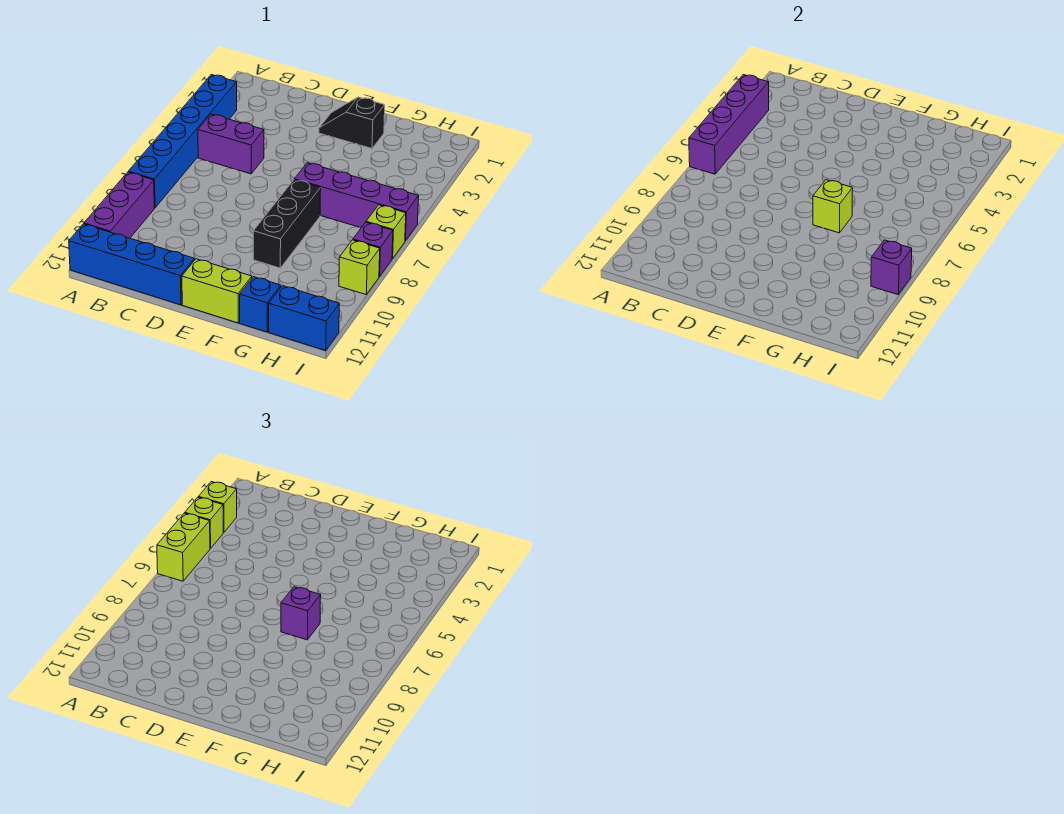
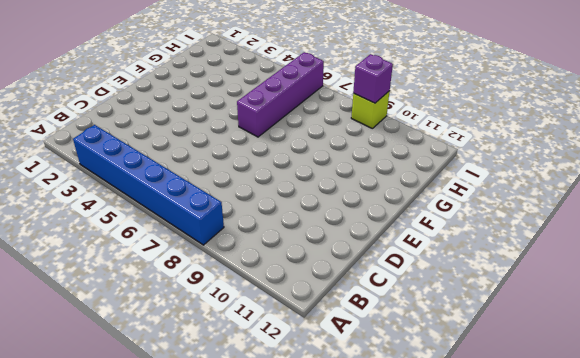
none -> purple 1x3 brick [84,172,154,238]
none -> blue 1x4 brick [69,224,194,305]
none -> purple 1x2 brick [198,114,264,174]

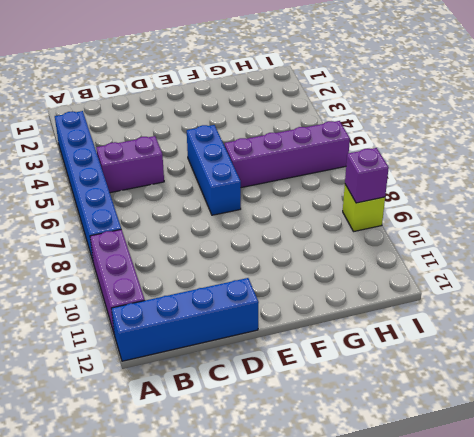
blue 1x3 brick [187,125,241,215] -> none
none -> black 1x2 slope [319,97,385,149]
none -> lime 1x2 brick [182,259,252,323]
none -> black 1x3 brick [253,180,321,268]

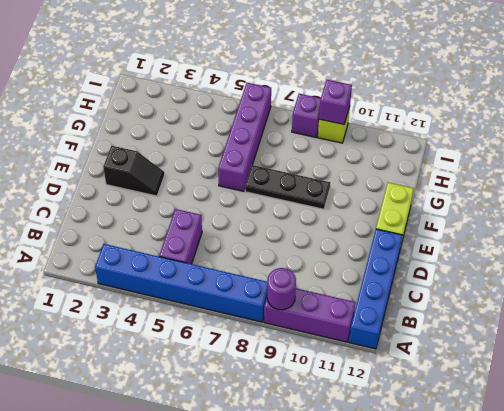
purple 1x1 round brick [267,268,296,310] -> none
black 1x2 slope [103,146,165,196] -> black 1x2 slope turned to [319,97,385,149]
black 1x3 plate [245,165,331,209] -> black 1x3 brick [253,180,321,268]
none -> blue 1x1 brick [240,277,281,332]
none -> blue 1x2 brick [269,286,339,351]
none -> lime 1x1 brick [366,205,406,259]

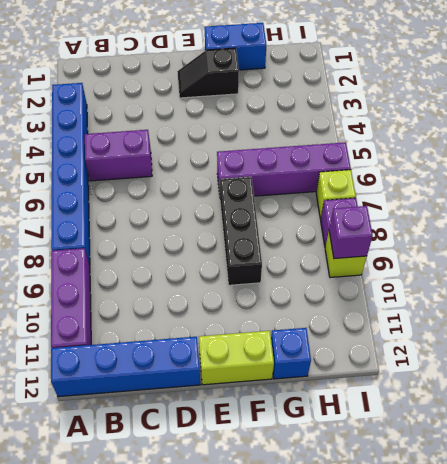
blue 1x2 brick [205,23,267,70] -> blue 1x2 brick moved to [269,286,339,351]
none -> purple 1x4 brick [689,75,769,174]
none -> lime 1x1 brick [813,180,853,233]
none -> lime 1x1 brick [199,482,237,532]

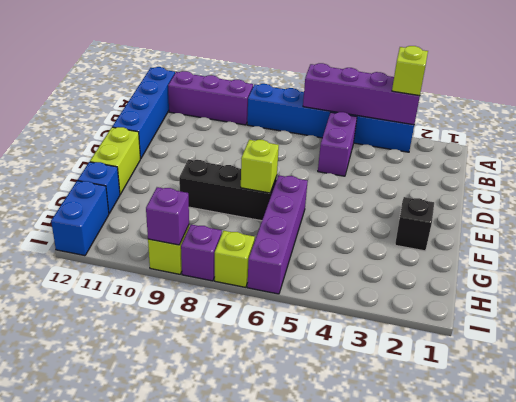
none -> lime 1x1 brick [185,497,223,548]
none -> lime 1x2 brick [157,513,210,581]
none -> purple 1x1 brick [281,587,321,640]

